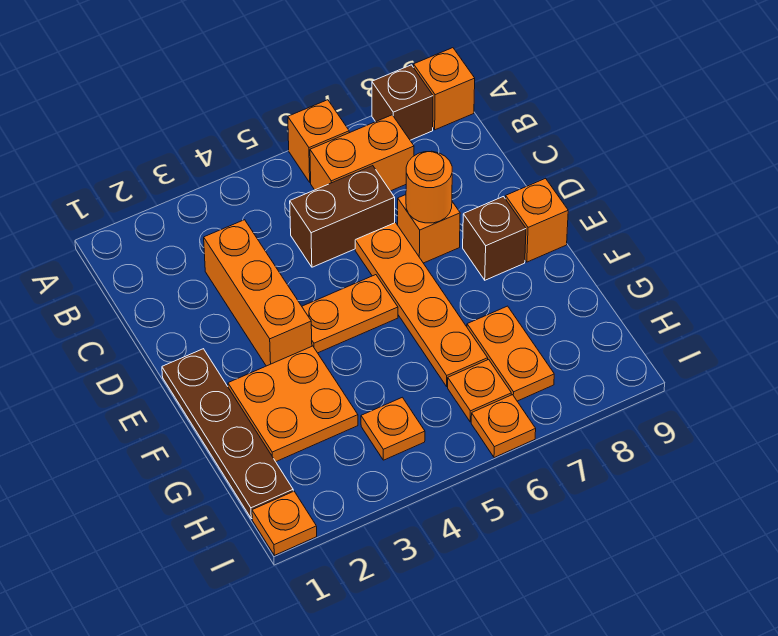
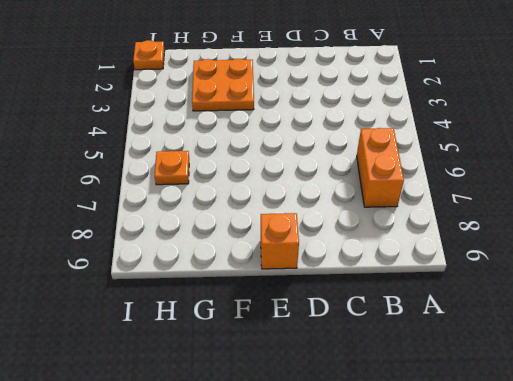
none -> orange 1x1 brick [288,100,349,182]
none -> brown 1x1 brick [372,65,433,140]
none -> orange 1x1 brick [414,48,475,130]

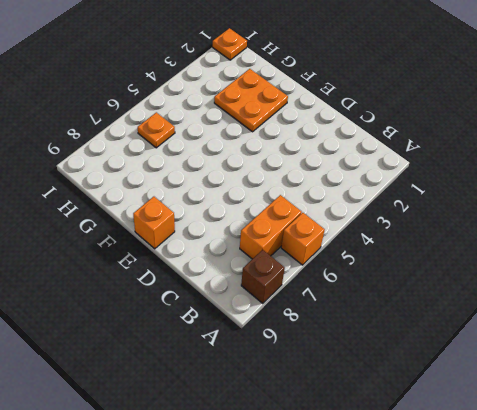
none -> orange 1x1 brick [414,48,475,130]
none -> orange 1x3 brick [204,220,312,366]
none -> brown 1x2 brick [290,166,395,267]

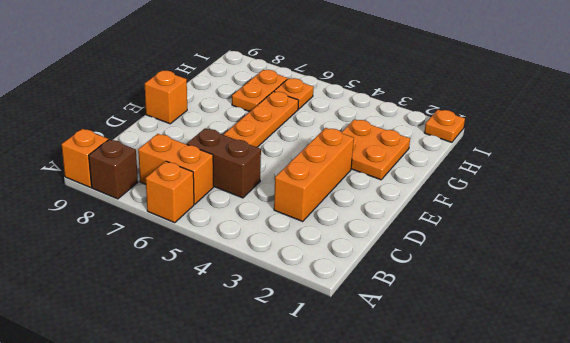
none -> orange 1x1 brick [398,195,460,263]
none -> brown 1x4 plate [162,349,293,519]
none -> orange 1x2 plate [302,275,398,353]

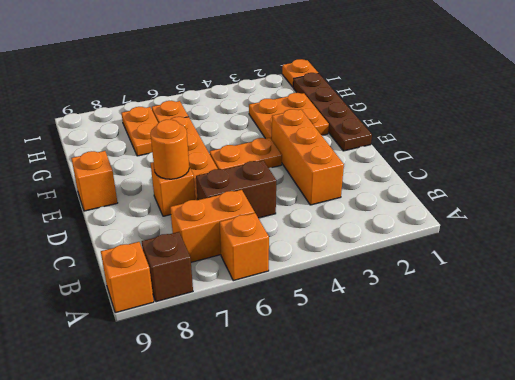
none -> brown 1x1 brick [463,197,526,280]
none -> orange 1x1 plate [361,397,425,460]
none -> orange 1x1 plate [471,395,536,458]

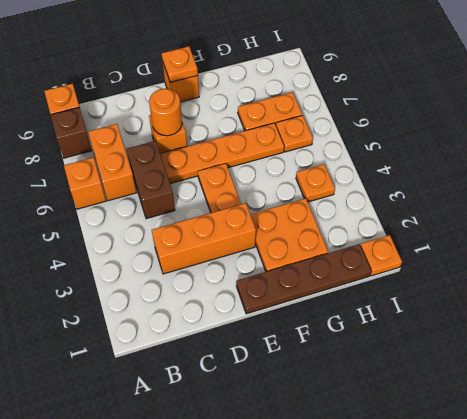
orange 1x1 plate [162,46,198,83] -> orange 1x1 plate moved to [471,395,536,458]
none -> brown 1x1 brick [463,197,526,280]

